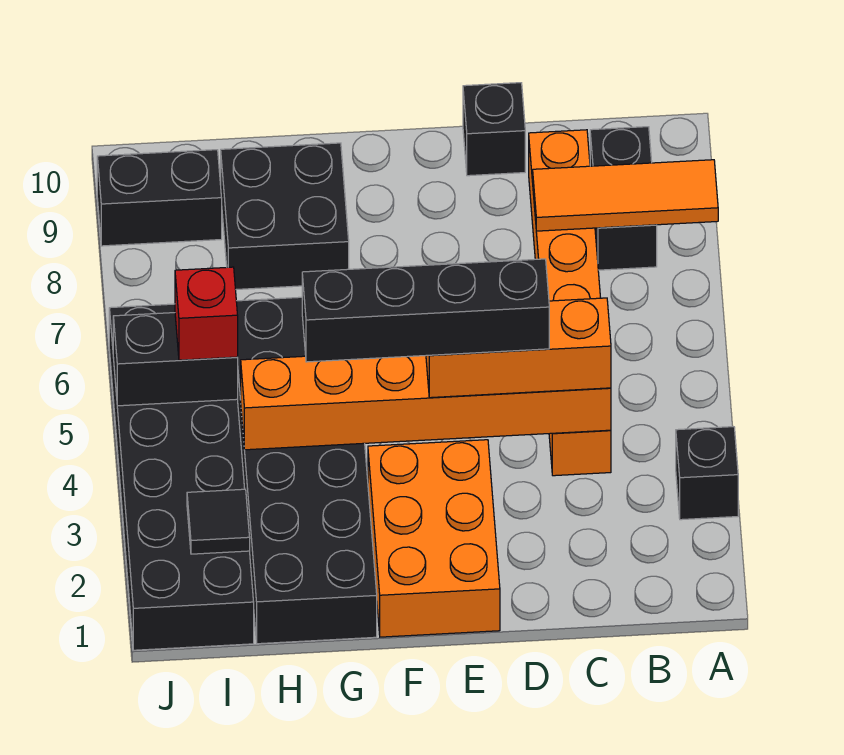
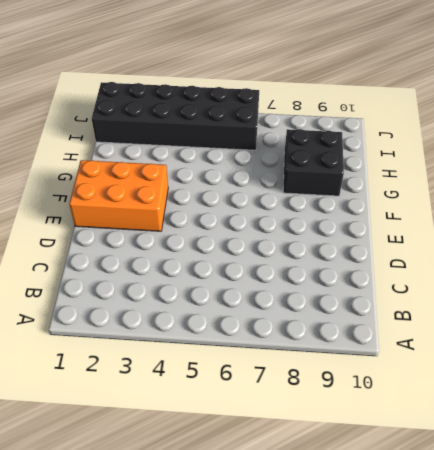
none -> black 1x1 brick [676,427,738,520]
none -> black 1x2 brick [590,127,657,270]
none -> orange 1x6 brick [529,130,611,476]

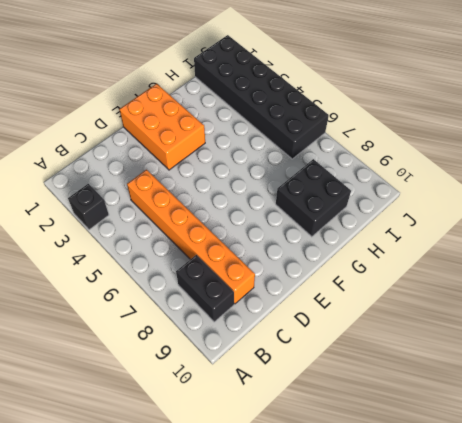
none -> black 1x1 brick [463,83,525,176]
none -> black 2x6 brick [236,297,377,644]
none -> black 1x2 brick [97,150,222,246]

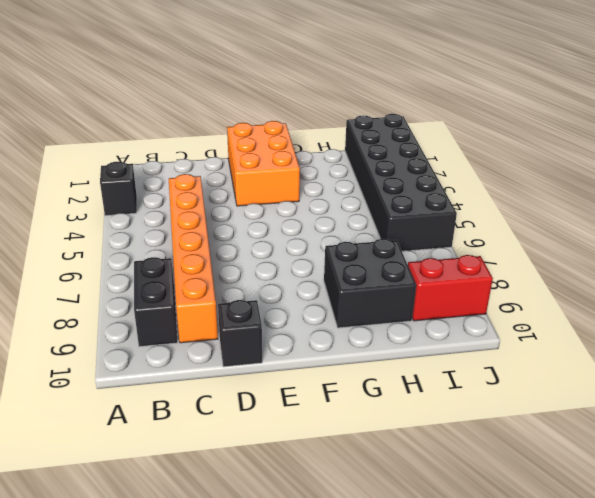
red 1x2 brick [408,255,493,321] -> black 1x2 brick [97,150,222,246]
none -> black 2x6 brick [236,297,377,644]
none -> orange 1x3 tile [533,160,718,231]
none -> orange 1x6 brick [241,356,611,450]

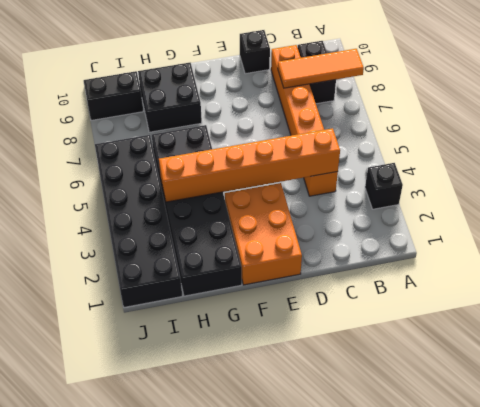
none -> black 1x1 tile [187,489,250,554]
none -> black 1x2 brick [113,313,238,406]
none -> orange 1x3 brick [426,298,611,398]

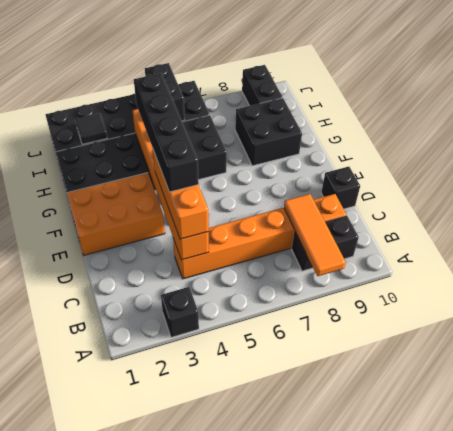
none -> red 1x1 brick [175,267,238,360]

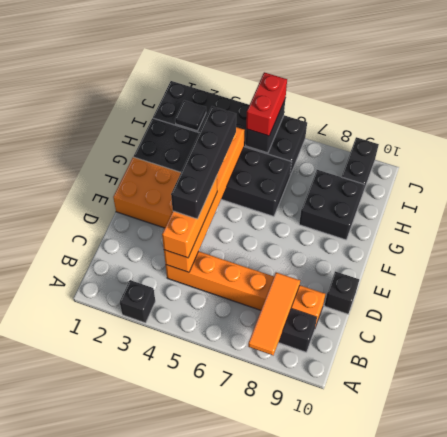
red 1x2 brick [246,72,287,136] -> red 1x1 brick [175,267,238,360]

